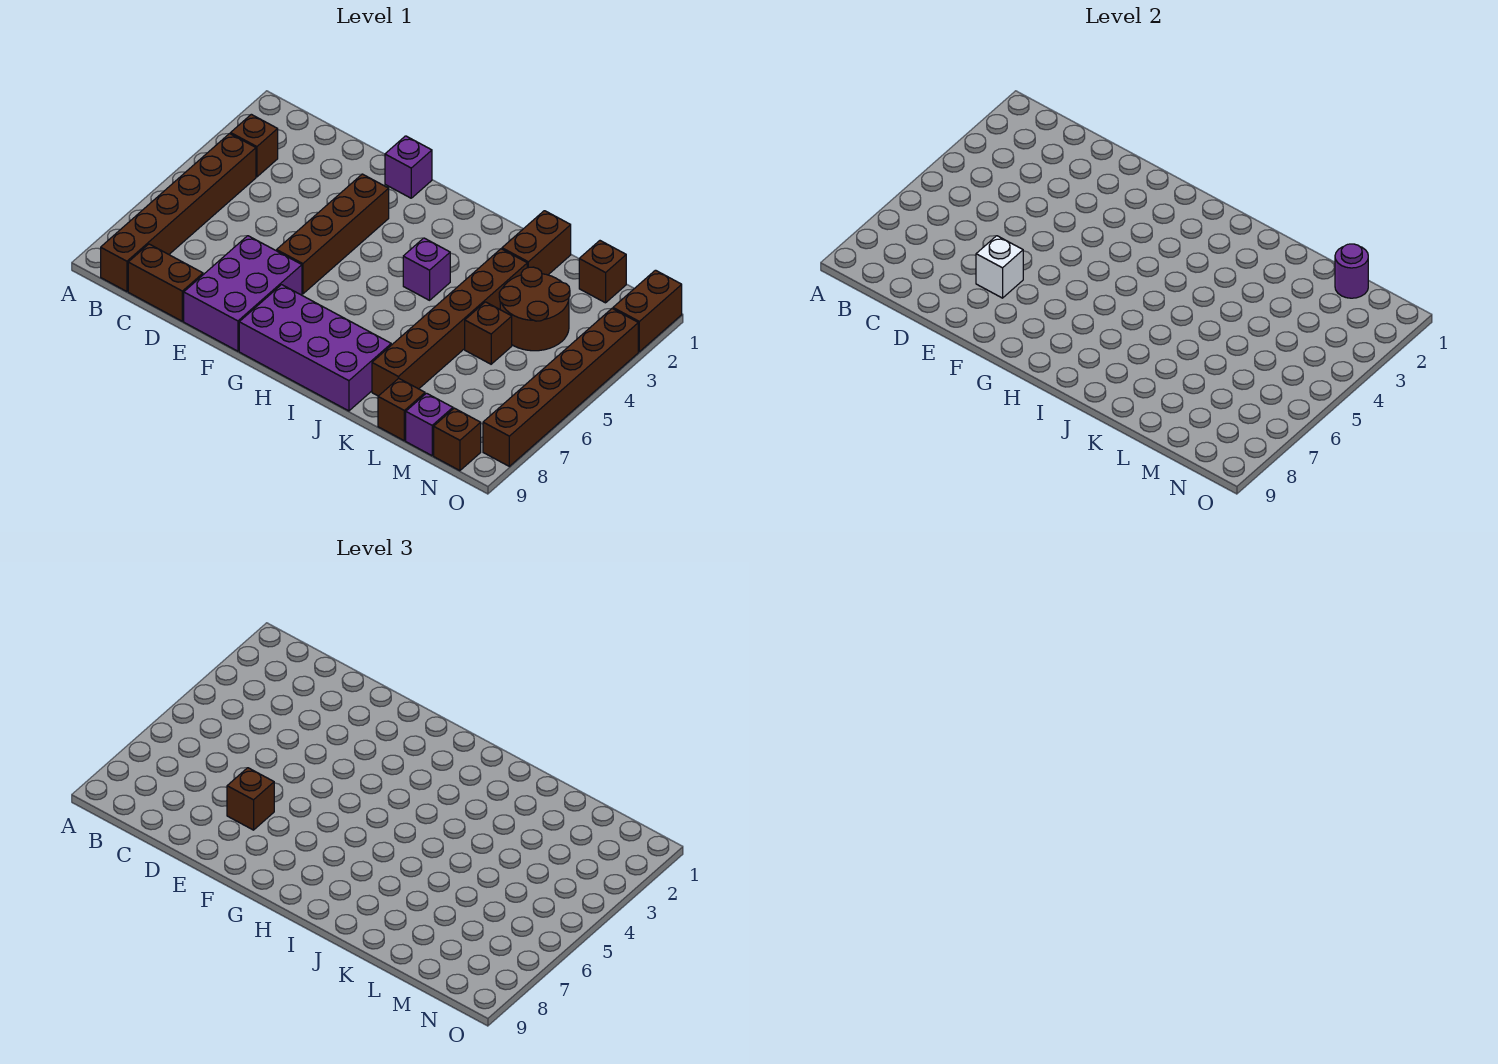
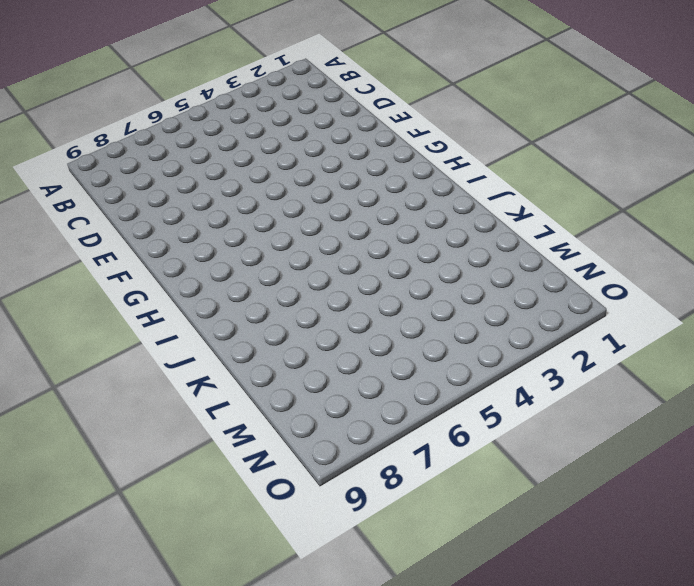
none -> brown 1x1 brick [231,114,278,177]
none -> brown 1x6 brick [101,134,256,291]
none -> brown 1x2 brick [128,244,203,321]

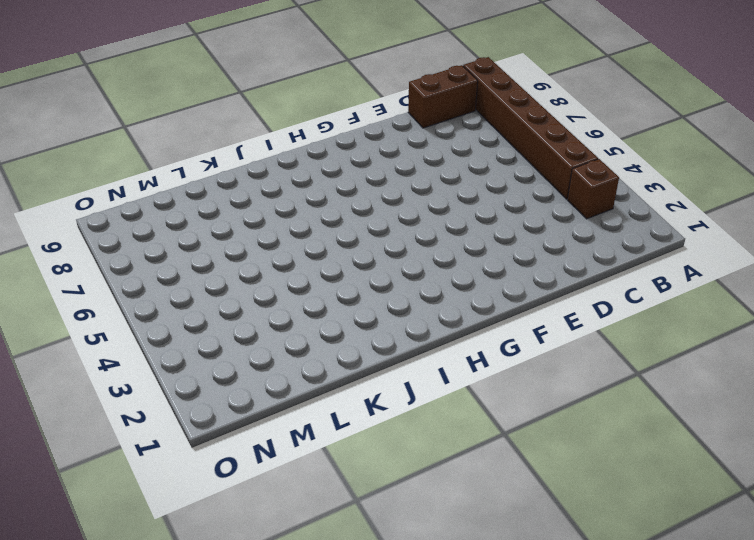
none -> purple 2x3 brick [184,236,302,351]
none -> purple 1x1 brick [385,136,432,198]
none -> brown 1x4 brick [277,174,389,294]

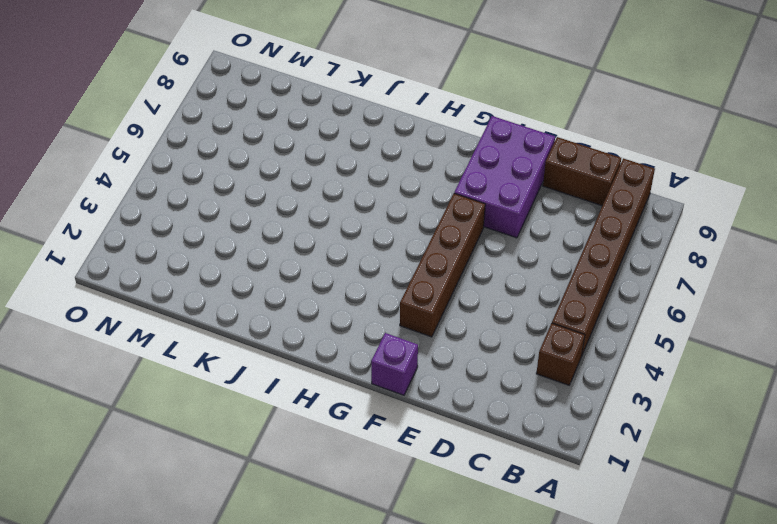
none -> purple 2x4 brick [239,285,391,411]
none -> purple 1x1 brick [403,238,450,300]
none -> brown 1x2 brick [502,211,571,275]

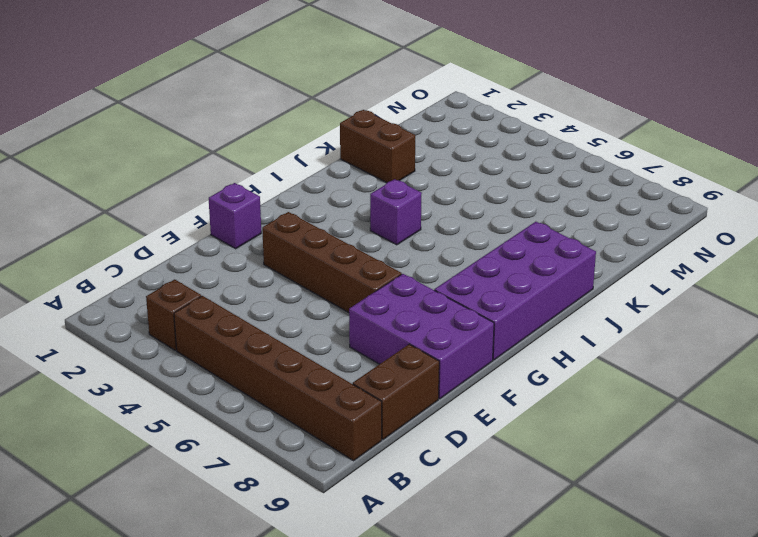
none -> brown 1x6 brick [372,249,527,396]
none -> brown 2x2 round brick [499,267,570,351]
none -> brown 1x1 brick [465,302,512,364]

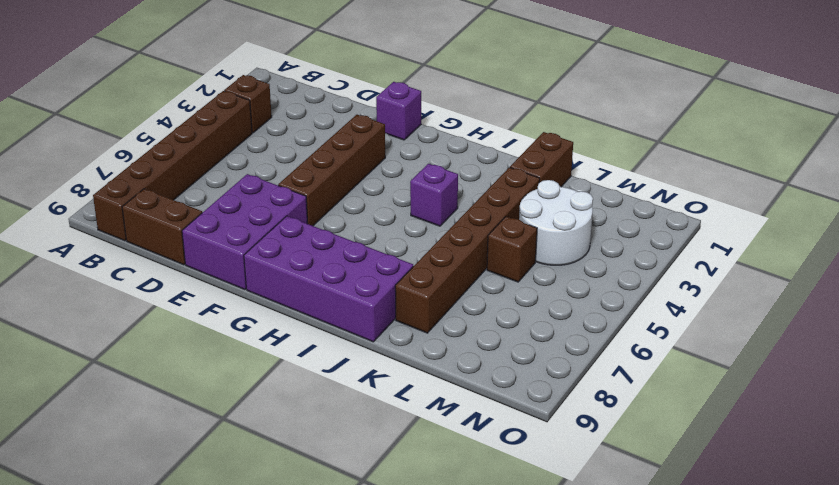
white 2x2 round brick [519,180,593,265] -> brown 2x2 round brick [499,267,570,351]
none -> brown 1x1 brick [378,378,425,441]
none -> brown 1x1 brick [579,241,626,303]
none -> purple 1x1 brick [406,393,453,456]

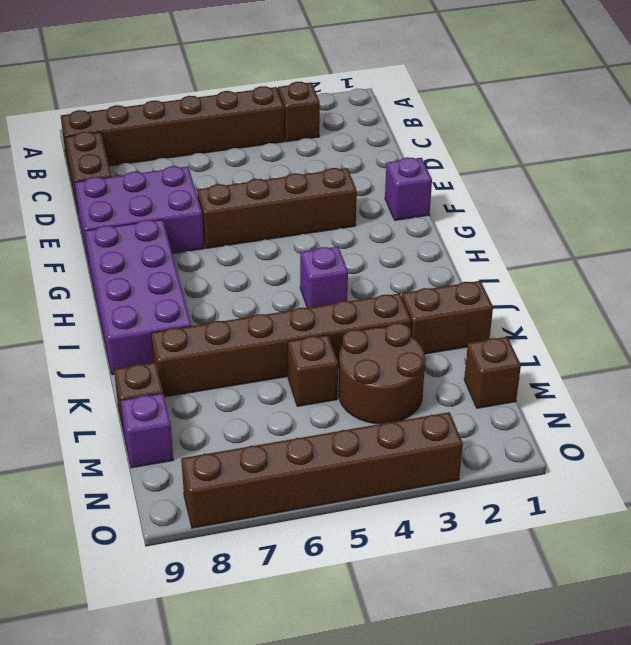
none -> brown 1x1 brick [434,408,481,471]
none -> brown 1x2 brick [613,270,682,352]
none -> white 1x1 brick [976,236,1023,298]

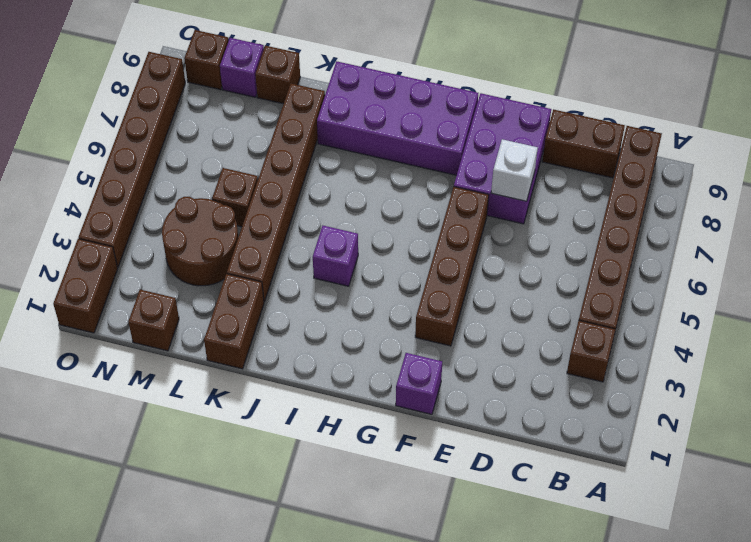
none -> purple 1x1 round brick [1335,244,1368,298]
none -> brown 1x1 brick [227,768,274,830]

